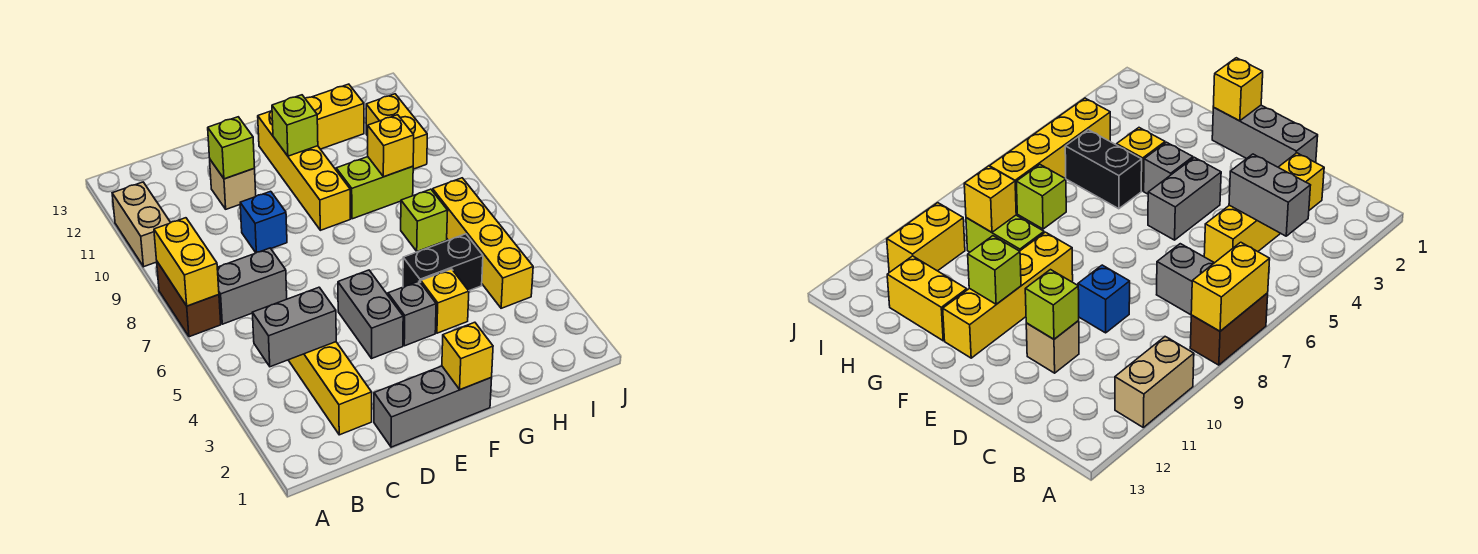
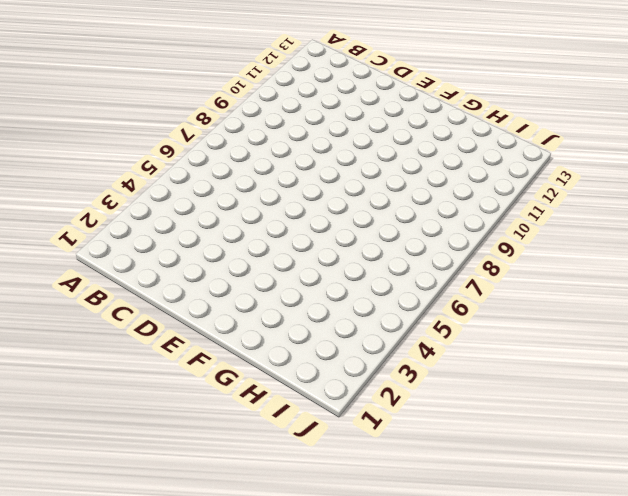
none -> brown 1x2 brick [157,262,221,337]
none -> tan 1x2 brick [112,182,171,267]
none -> grey 1x2 brick [217,248,287,324]

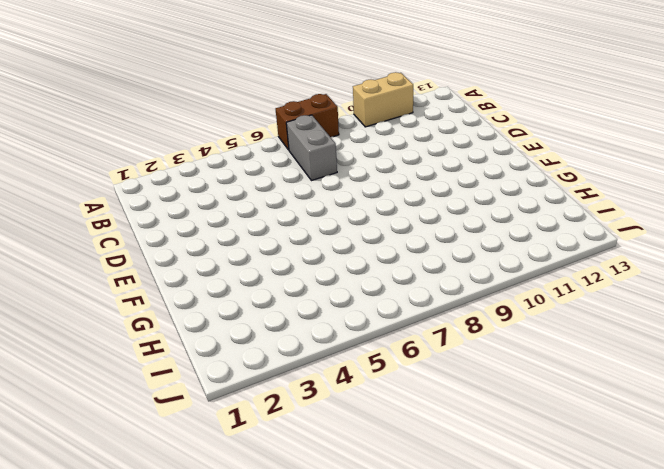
none -> yellow 1x4 brick [289,342,372,435]
none -> grey 1x3 brick [374,366,492,447]
none -> blue 1x1 brick [240,191,287,253]

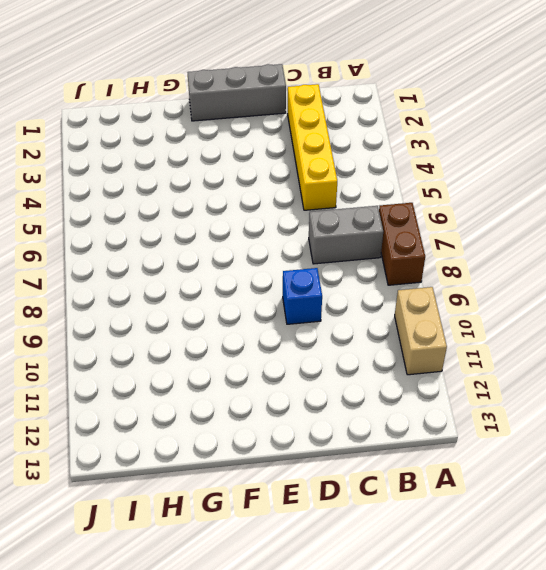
none -> tan 1x1 brick [210,160,256,209]
none -> grey 1x2 brick [338,270,403,358]
none -> grey 1x1 brick [388,281,436,346]

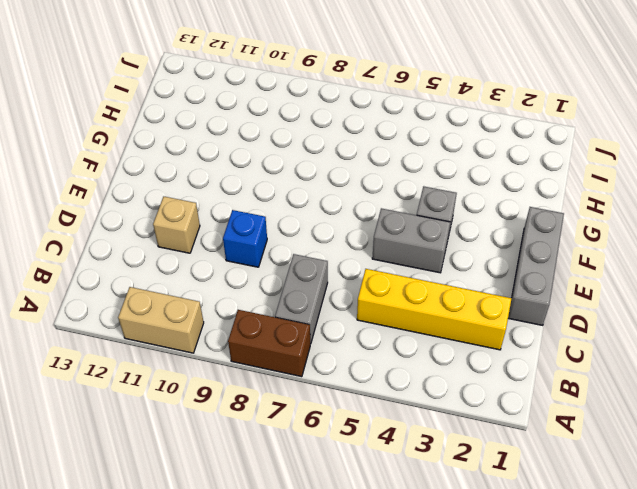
none -> yellow 1x4 brick [258,111,350,230]
none -> yellow 1x1 brick [421,269,469,333]
none -> black 1x2 brick [403,234,483,291]

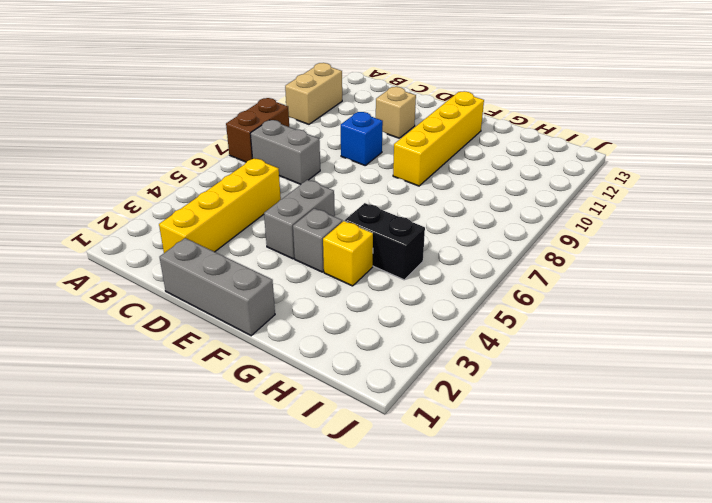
none -> lime 1x2 brick [336,157,413,219]
none -> yellow 1x2 brick [305,84,364,149]
none -> lime 1x1 brick [401,189,448,251]

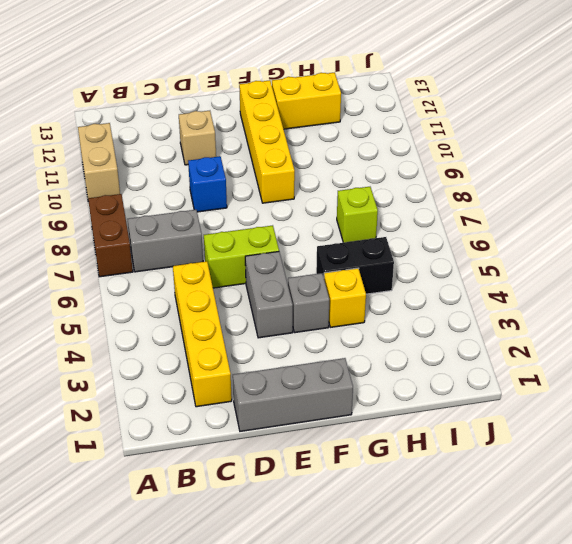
lime 1x2 brick [204,225,279,288] -> lime 1x2 brick moved to [336,157,413,219]
none -> yellow 1x4 brick [433,178,533,308]
none -> yellow 1x2 brick [366,94,427,169]
none -> yellow 1x2 brick [154,218,219,306]

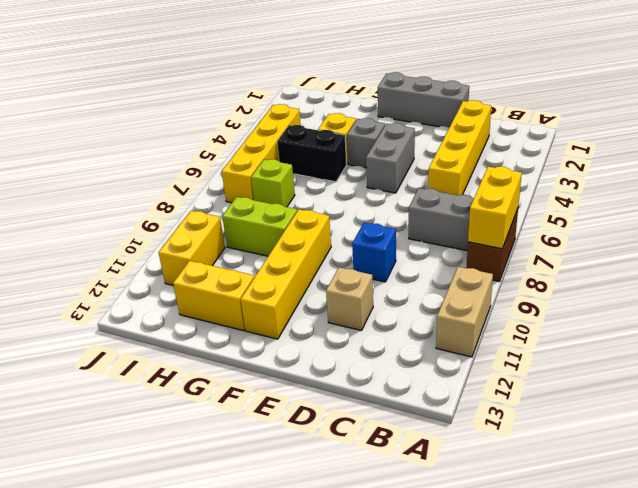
none -> grey 1x2 brick [252,287,336,367]
none -> lime 1x1 brick [208,117,255,179]
none -> yellow 1x1 brick [442,322,493,390]

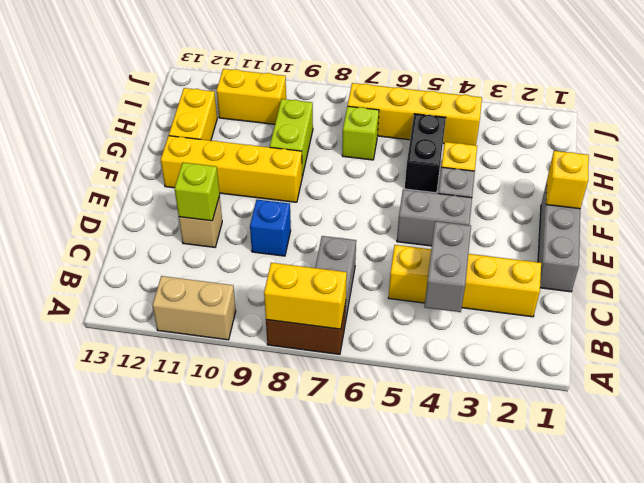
none -> lime 1x1 brick [272,95,318,156]
none -> yellow 1x1 brick [368,115,414,177]

